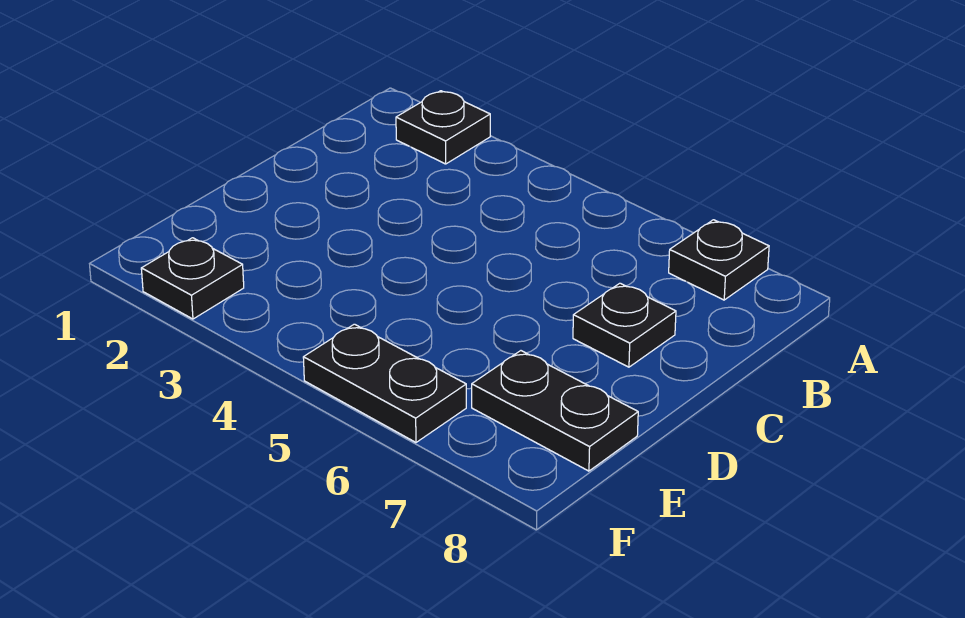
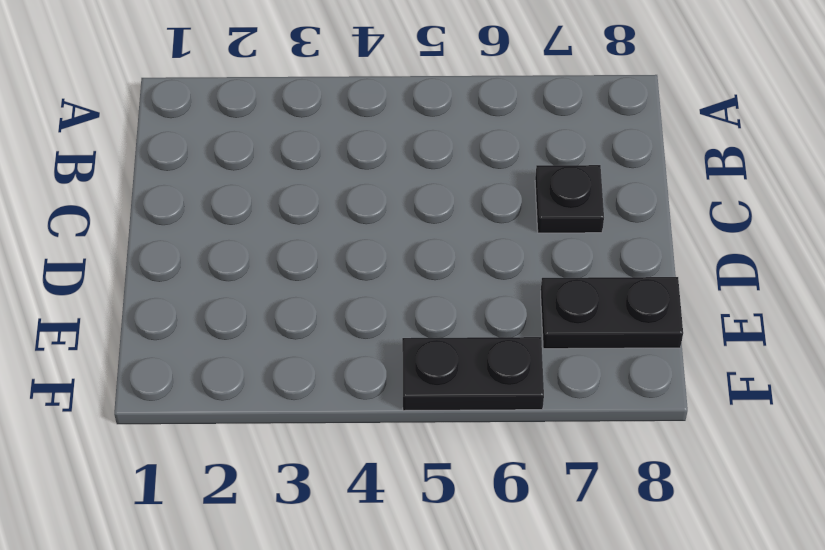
none -> black 1x1 plate [396,91,490,164]
none -> black 1x1 plate [669,220,769,300]

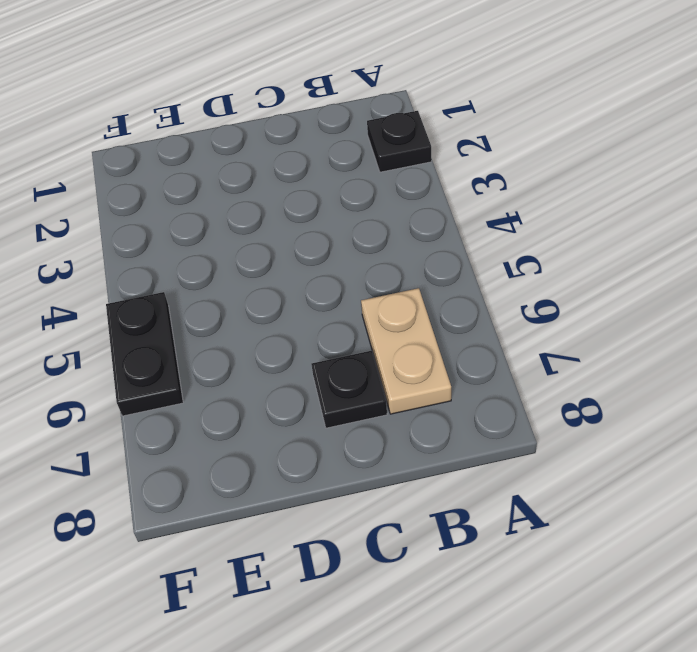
tan 1x2 plate [361,288,451,414] -> none
none -> black 1x1 plate [669,220,769,300]
none -> black 1x2 plate [472,351,638,471]

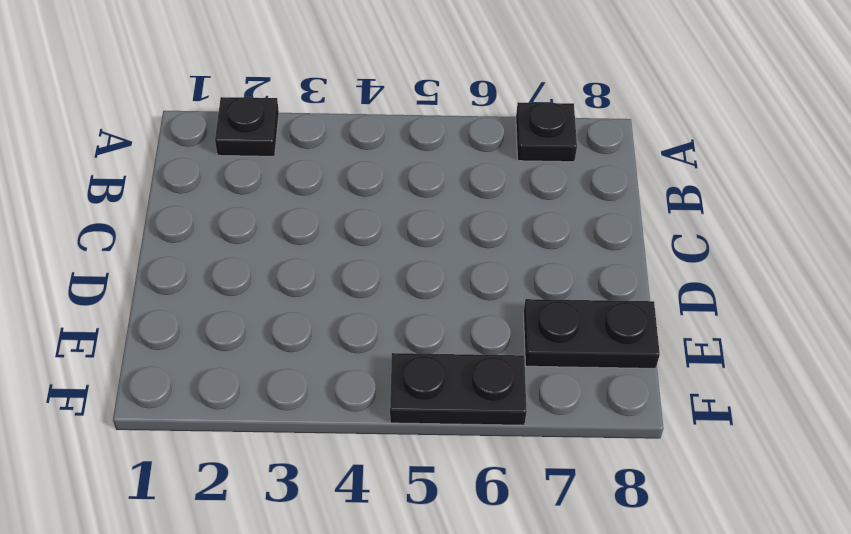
none -> black 1x1 plate [573,283,676,367]
none -> black 1x1 plate [141,238,244,319]

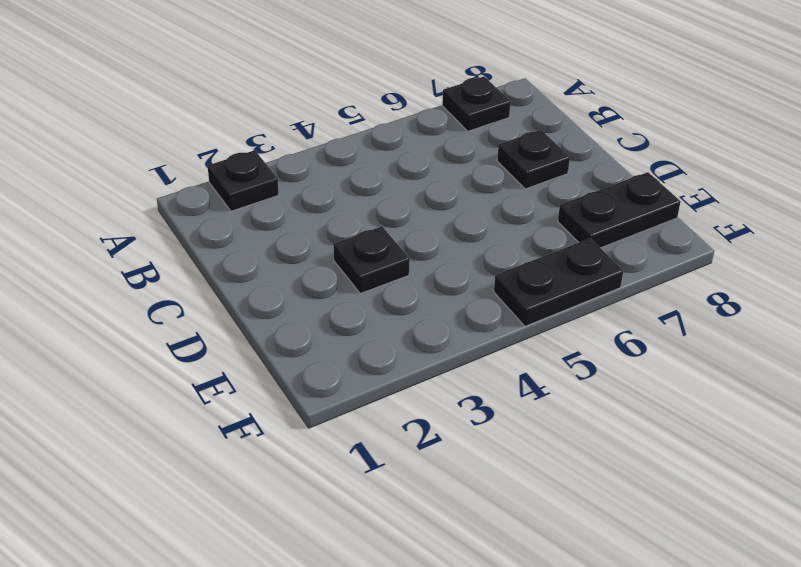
black 1x1 plate [333,226,410,293] -> black 1x1 plate moved to [141,238,244,319]

